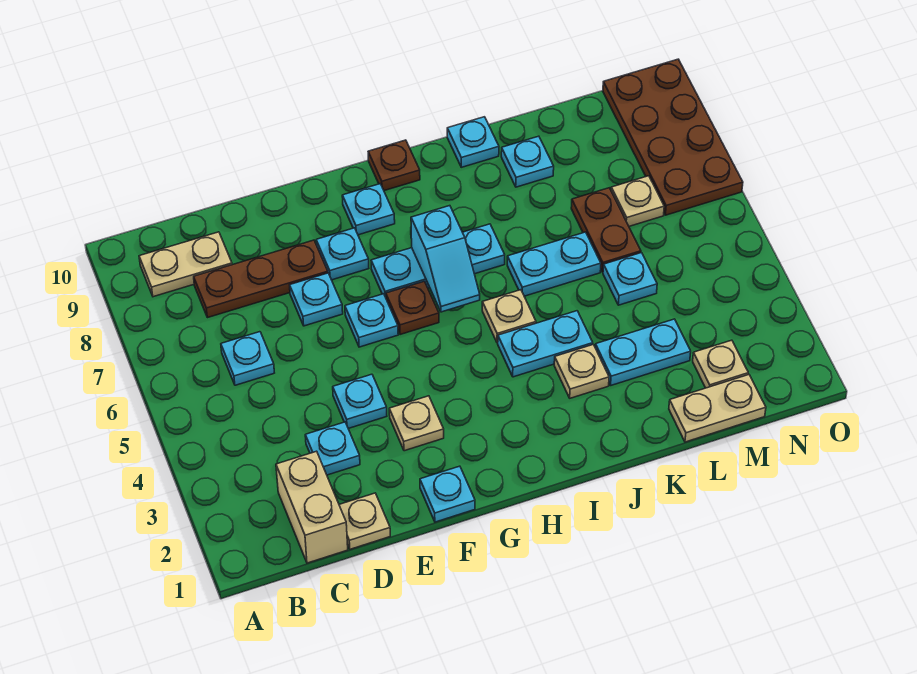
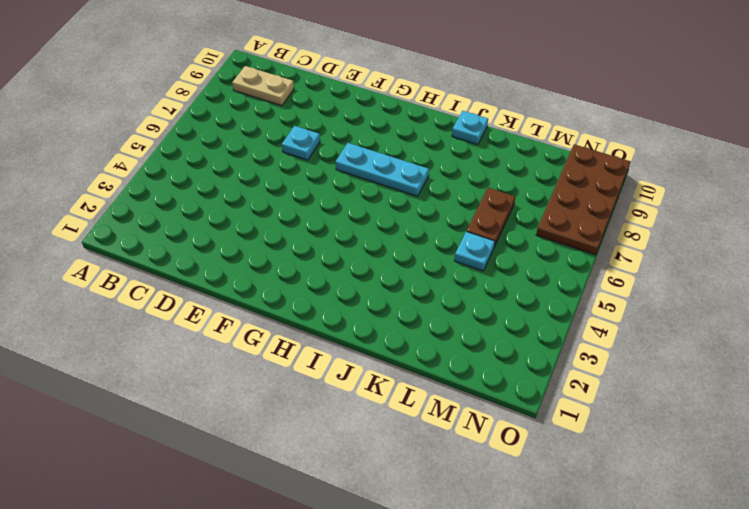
none -> tan 1x2 brick [276,451,348,563]
none -> cyan 1x1 plate [221,332,274,385]
none -> brown 1x3 plate [194,240,328,318]
none -> tan 1x1 plate [339,493,390,549]

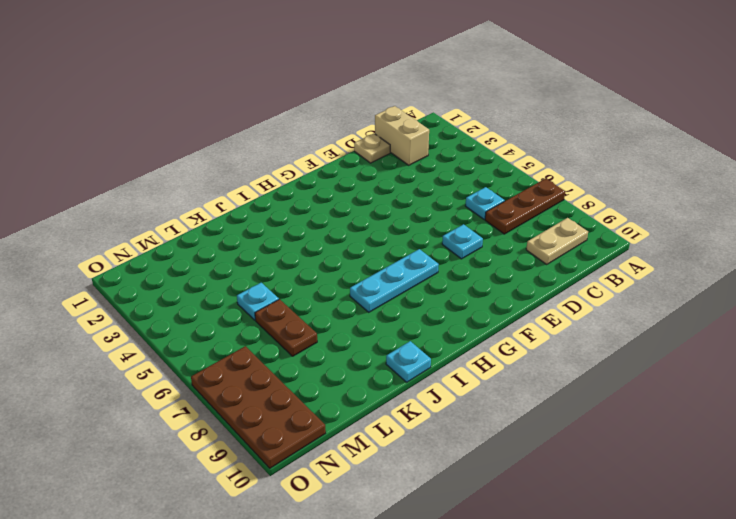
brown 1x3 plate [485,179,565,234] -> brown 1x3 plate moved to [194,240,328,318]
none -> cyan 1x1 plate [305,422,360,475]
none -> cyan 1x1 plate [333,374,387,429]
none -> cyan 1x1 plate [420,466,475,522]
none -> tan 1x1 plate [389,396,444,451]

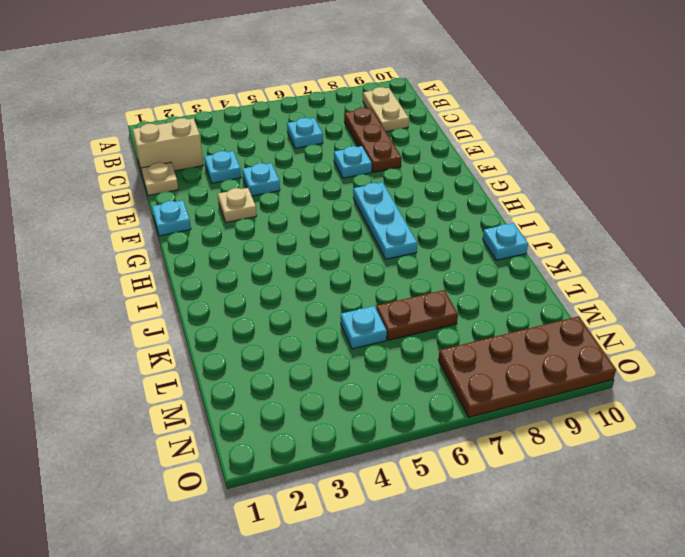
none -> cyan 1x1 plate [345,294,398,347]
none -> cyan 1x1 plate [316,228,369,280]
none -> brown 1x1 plate [386,281,439,335]
none -> cyan 1x1 plate [342,184,395,235]

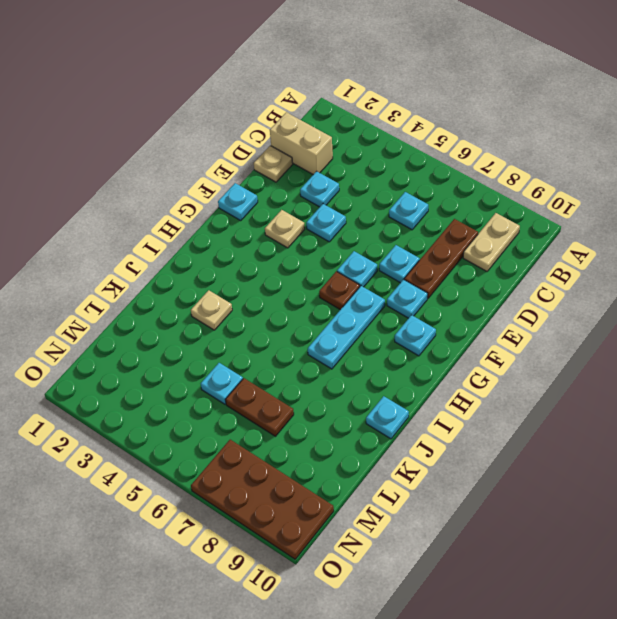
none -> brown 1x1 plate [368,140,420,191]
none -> cyan 1x2 plate [498,311,593,377]
none -> tan 1x1 plate [482,290,536,343]
none -> cyan 1x2 plate [507,232,601,296]

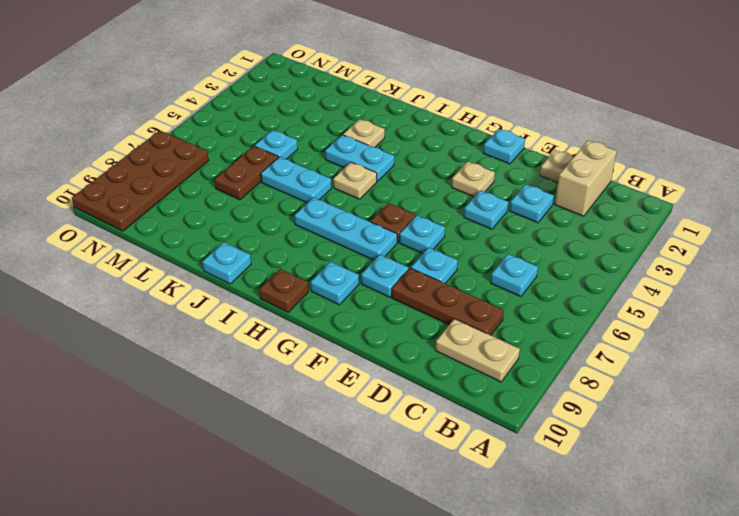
none -> cyan 1x2 plate [595,319,691,385]
none -> cyan 1x1 plate [501,136,554,187]
none -> tan 1x2 plate [669,374,766,442]
none -> tan 1x1 plate [693,340,748,388]

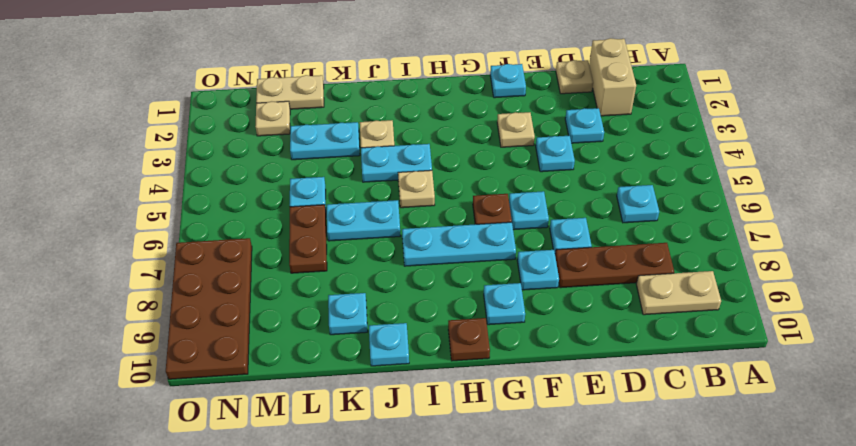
none -> tan 1x1 plate [611,176,664,226]
none -> cyan 1x2 slope [411,206,480,312]

